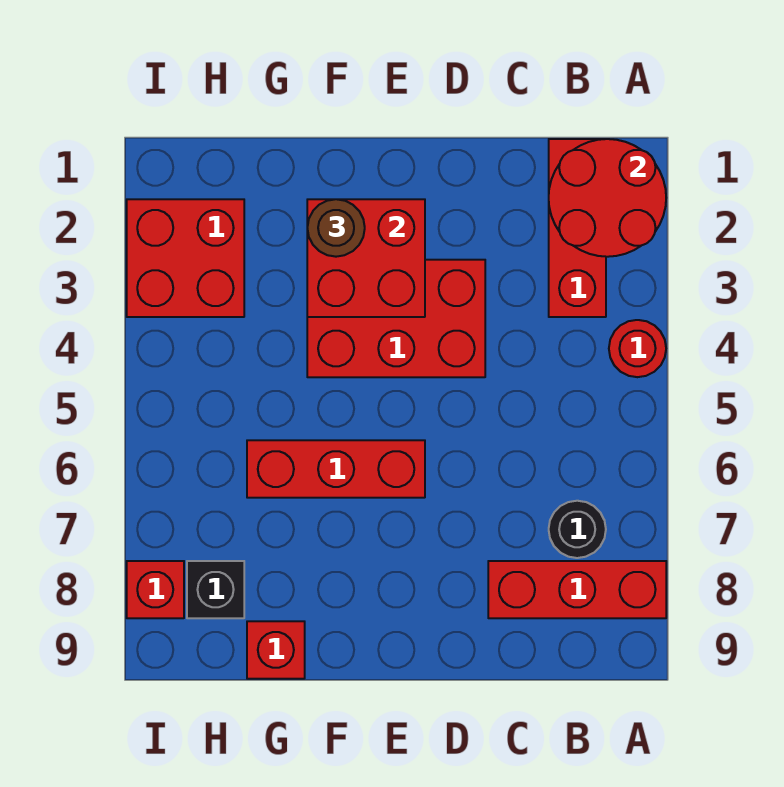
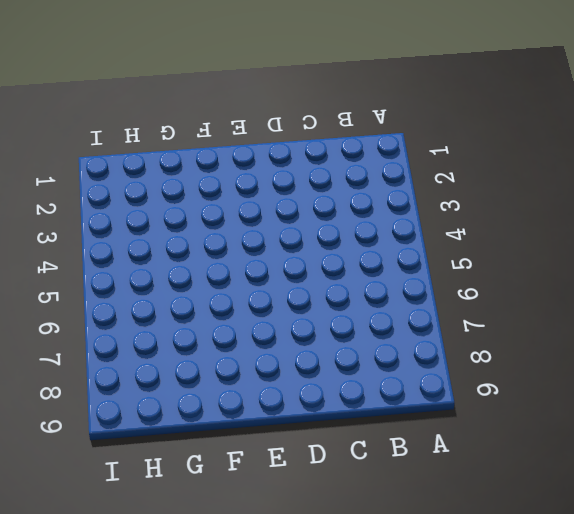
none -> red 1x1 round brick [609,320,666,377]
none -> red 1x3 brick [488,561,666,618]
none -> red 1x3 brick [549,139,606,317]

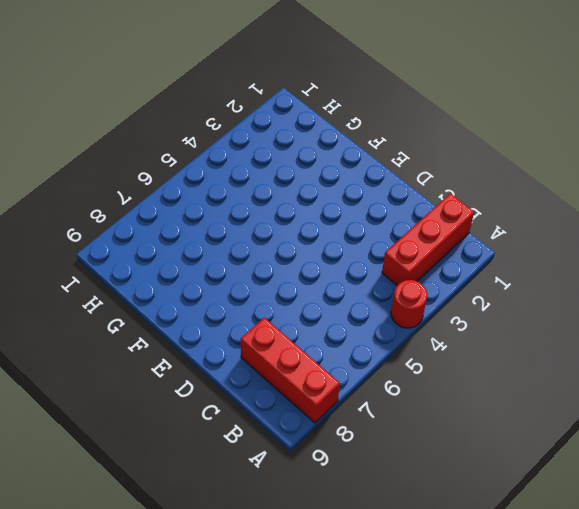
none -> black 1x1 round brick [549,501,606,558]
none -> red 2x3 brick [307,260,485,377]
none -> red 1x3 brick [247,440,425,498]

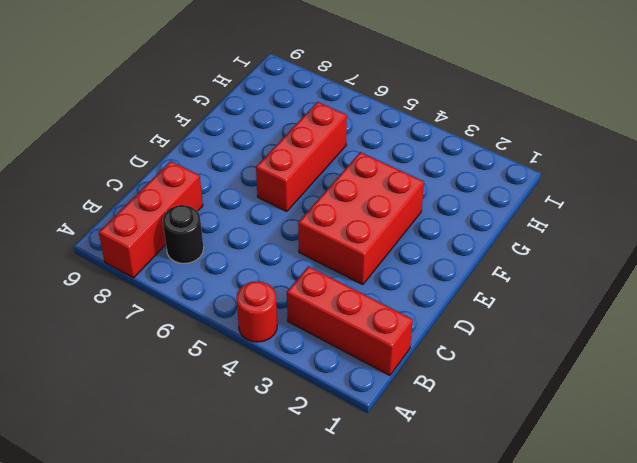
none -> red 1x1 brick [247,621,305,679]
none -> red 2x2 brick [127,199,244,317]
none -> black 1x1 brick [187,561,244,618]

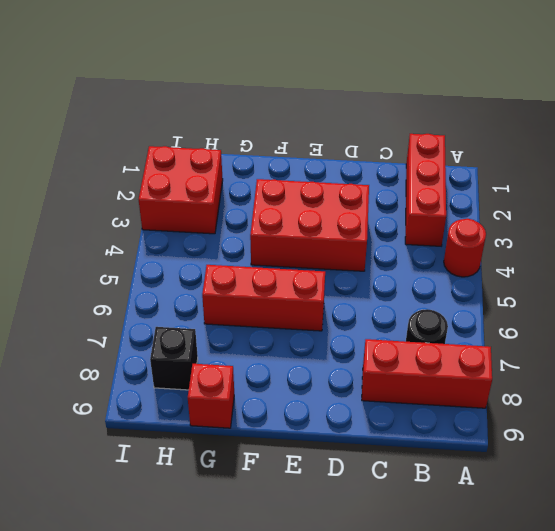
none -> red 1x1 brick [127,561,184,618]
none -> red 2x2 round brick [549,139,666,257]
none -> red 2x2 brick [307,199,425,317]

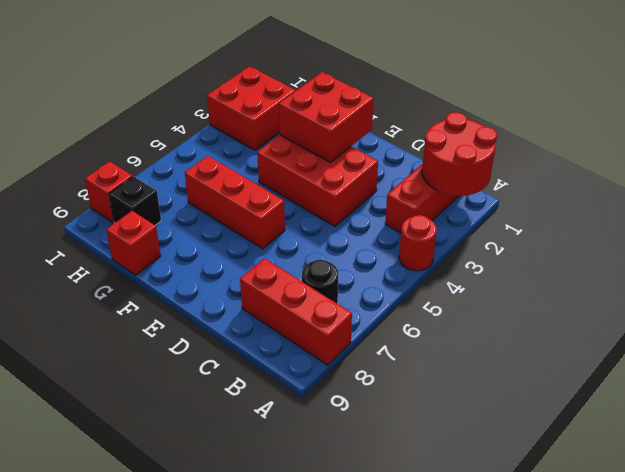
none -> brown 1x1 round brick [307,199,365,257]

